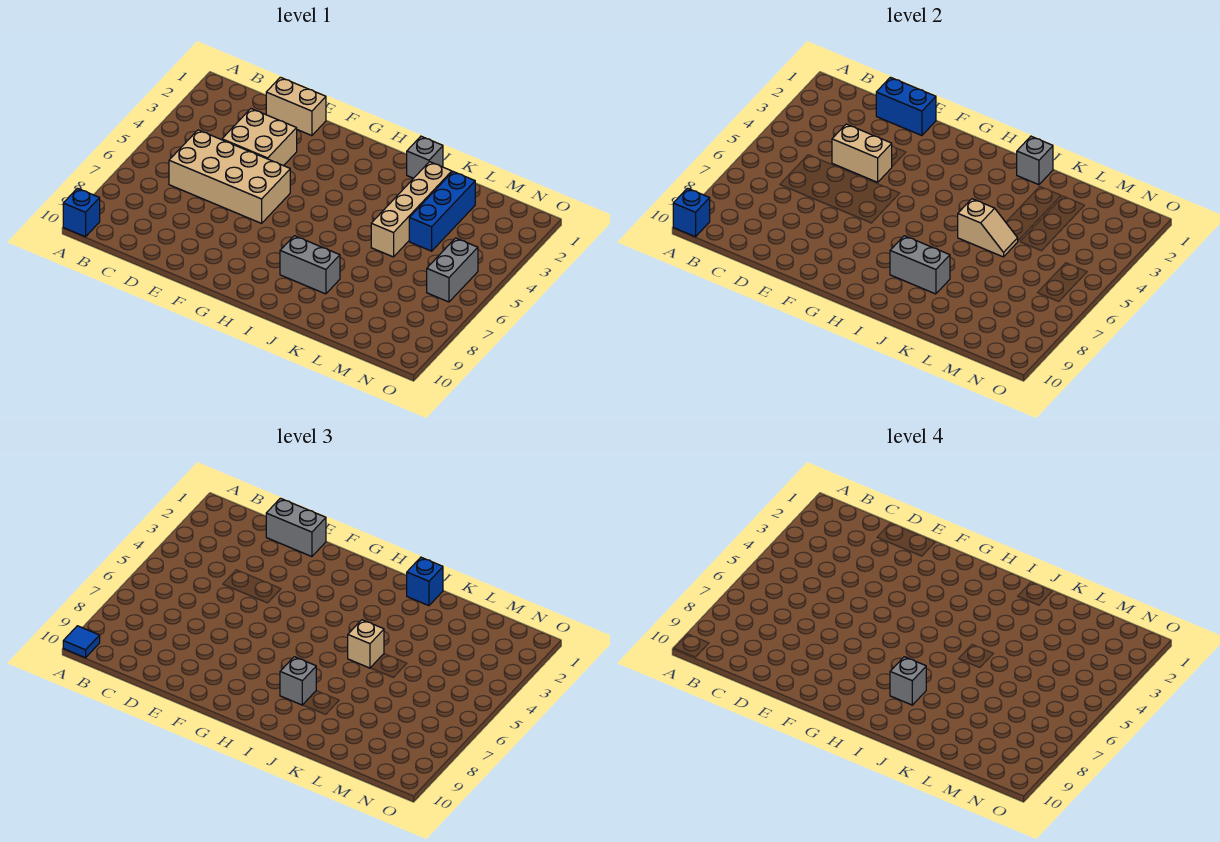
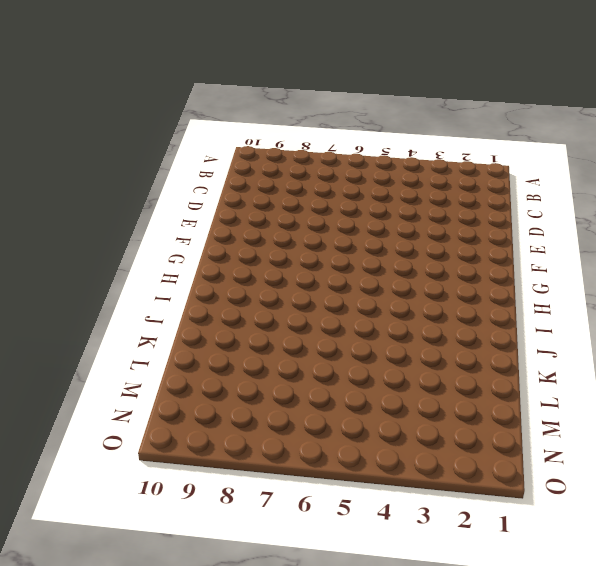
none -> blue 1x1 brick [63,188,100,237]
none -> tan 2x4 brick [169,130,290,223]
none -> tan 1x2 brick [266,77,326,136]

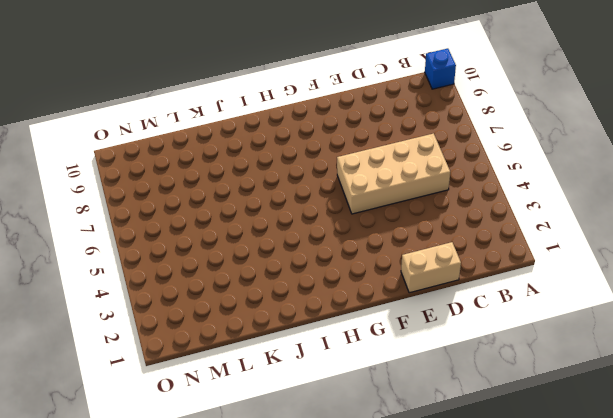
none -> tan 2x2 brick [222,109,297,166]
none -> grey 1x2 brick [280,236,340,294]
none -> grey 1x1 brick [407,136,443,178]

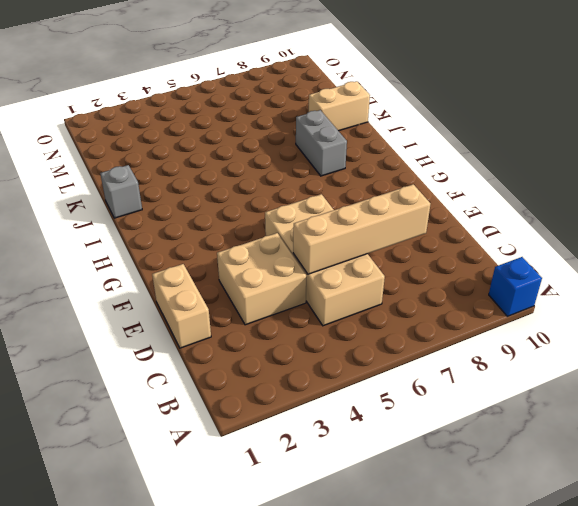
tan 1x4 brick [293,184,430,274] -> tan 1x4 brick moved to [371,162,452,257]
tan 1x2 brick [309,81,370,131] -> tan 1x2 brick turned to [832,124,892,182]
none -> blue 1x3 brick [409,172,475,251]
none -> grey 1x2 brick [427,238,478,302]
none -> blue 1x1 brick [673,188,710,237]

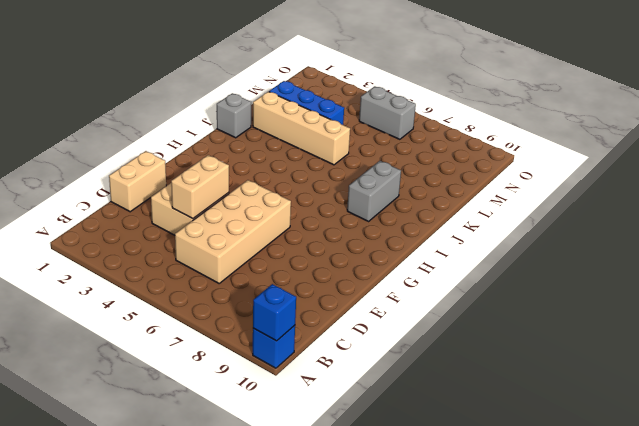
none -> blue 1x2 brick [876,77,936,136]
none -> grey 1x2 brick [890,236,950,294]
none -> grey 1x1 brick [1017,136,1053,185]

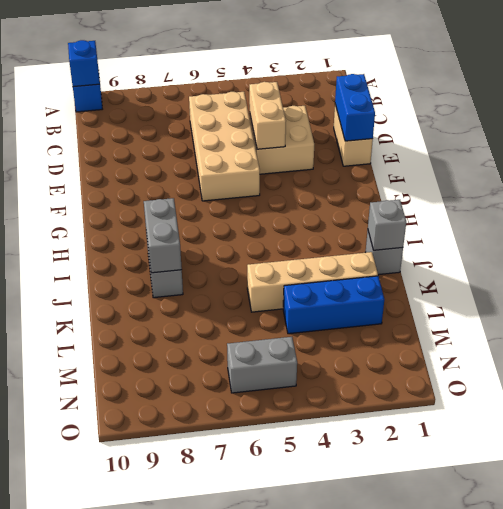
none -> tan 1x2 slope [958,199,1018,257]
none -> blue 1x1 tile [63,626,100,658]
none -> grey 1x2 brick [266,498,326,557]

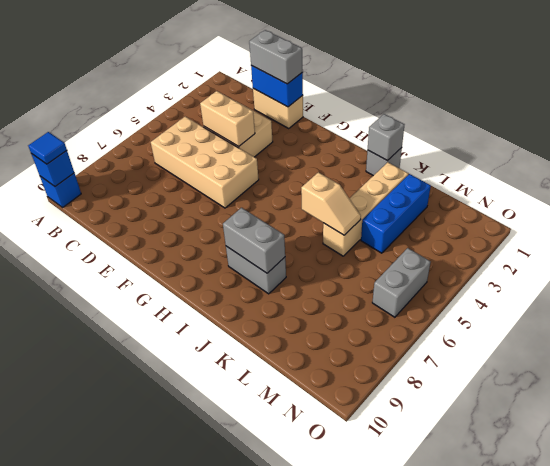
none -> grey 1x1 brick [280,657,316,705]
none -> blue 1x1 brick [407,557,443,606]
none -> tan 1x1 brick [348,620,384,668]

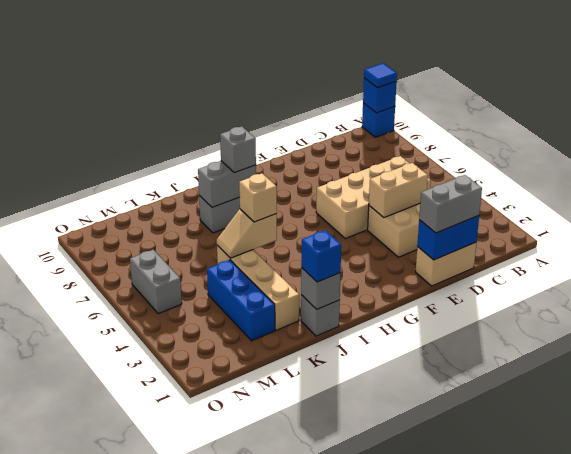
none -> grey 1x1 brick [890,657,926,705]

